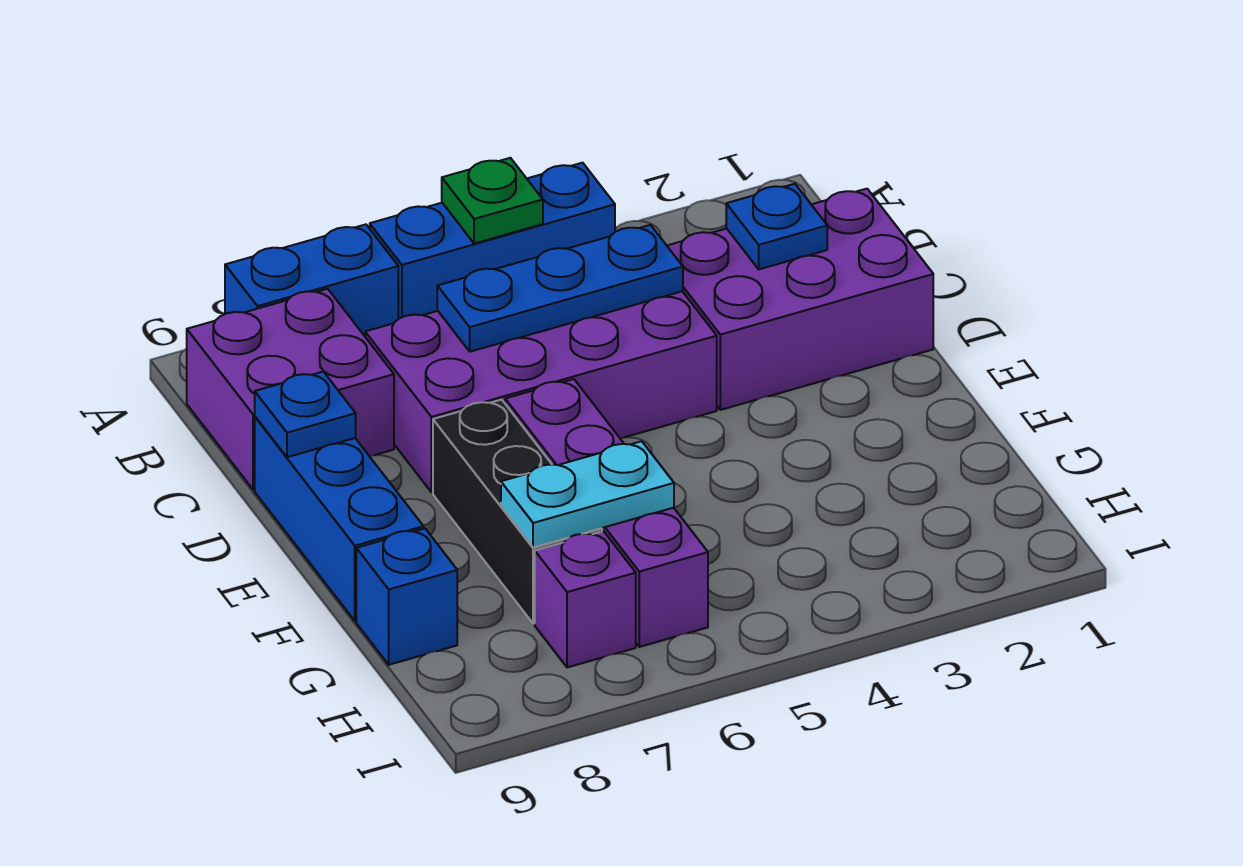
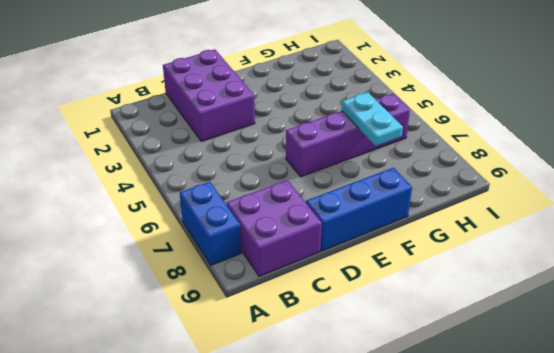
none -> blue 1x3 brick [370,163,615,319]
none -> purple 2x4 brick [365,291,717,492]
none -> black 1x3 brick [433,400,602,624]

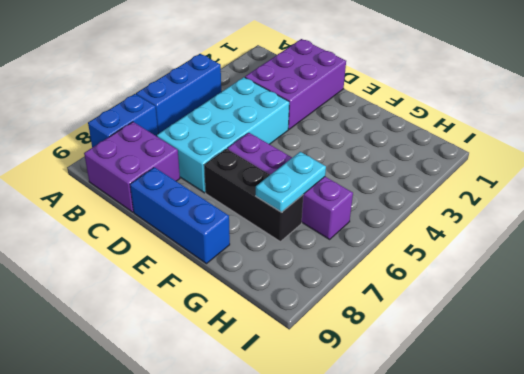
cyan 2x4 brick [157,77,289,193] -> purple 2x4 brick [365,291,717,492]
none -> blue 1x1 brick [356,528,457,665]
none -> purple 1x1 brick [535,531,636,667]
none -> green 1x1 plate [442,158,543,244]

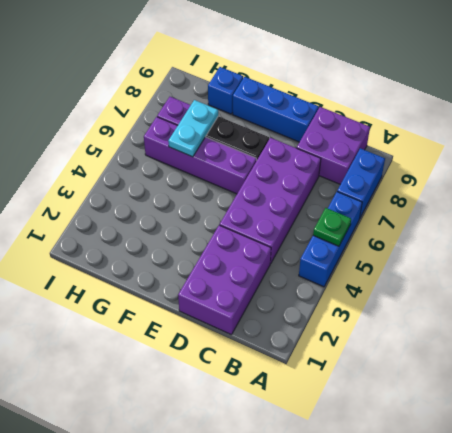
none -> blue 1x1 plate [726,184,827,269]
none -> blue 1x3 plate [437,225,683,352]
none -> blue 1x1 plate [255,372,356,457]

